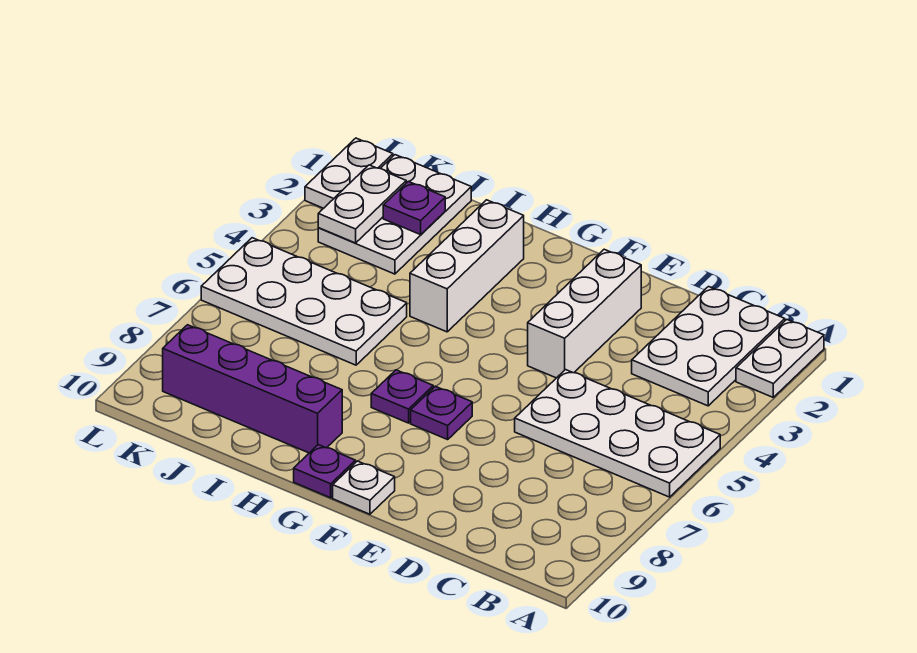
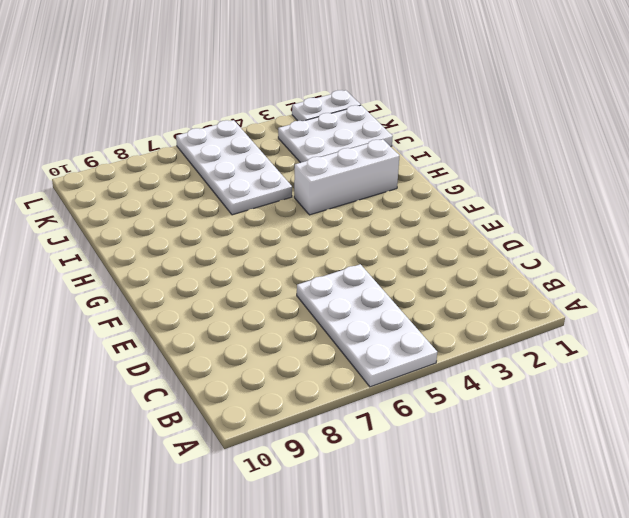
none -> white 1x2 plate [736,320,824,397]
none -> white 2x3 plate [632,287,785,406]
none -> white 1x3 brick [528,249,641,378]

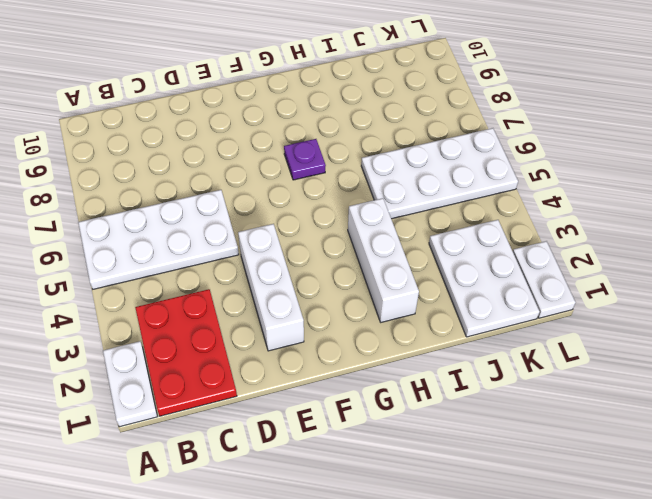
red 2x3 plate [135,289,237,416] -> white 2x3 plate [632,287,785,406]
none -> purple 1x1 plate [411,386,472,440]
none -> white 1x1 plate [333,461,395,514]
none -> purple 1x1 plate [294,445,356,498]

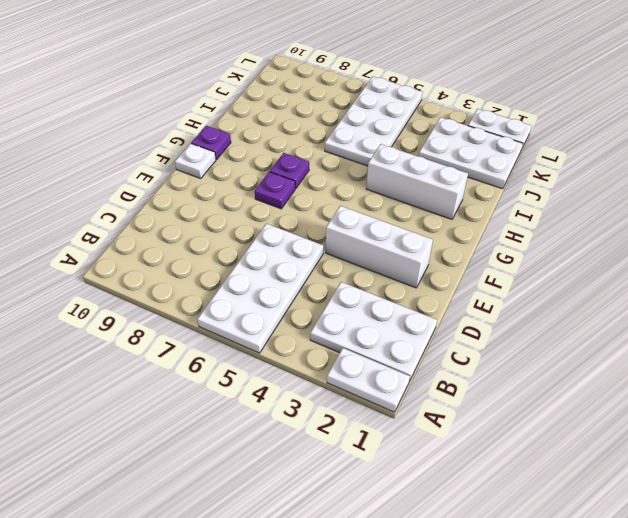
none -> purple 1x4 brick [163,325,342,453]
none -> purple 1x1 plate [383,181,445,235]
none -> white 1x2 plate [318,165,406,243]

